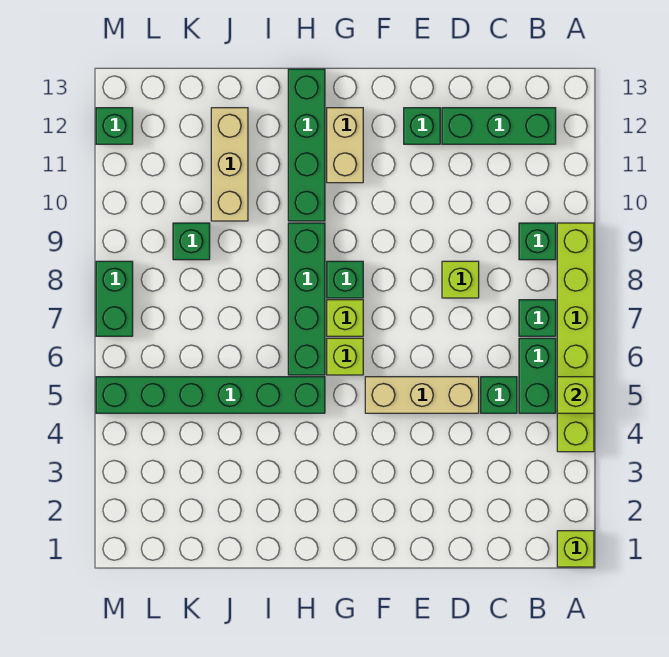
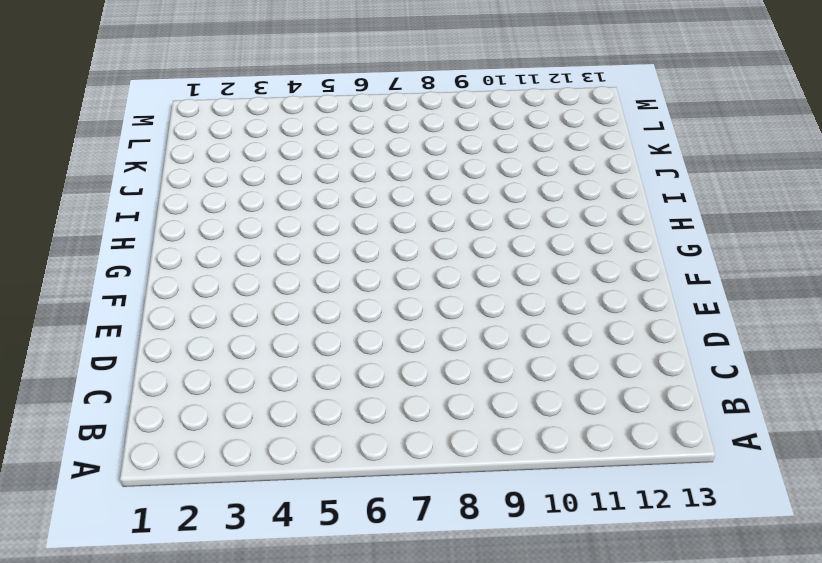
none -> lime 1x1 brick [557,531,594,567]
none -> lime 1x6 brick [557,223,594,452]
none -> green 1x2 brick [519,338,556,413]

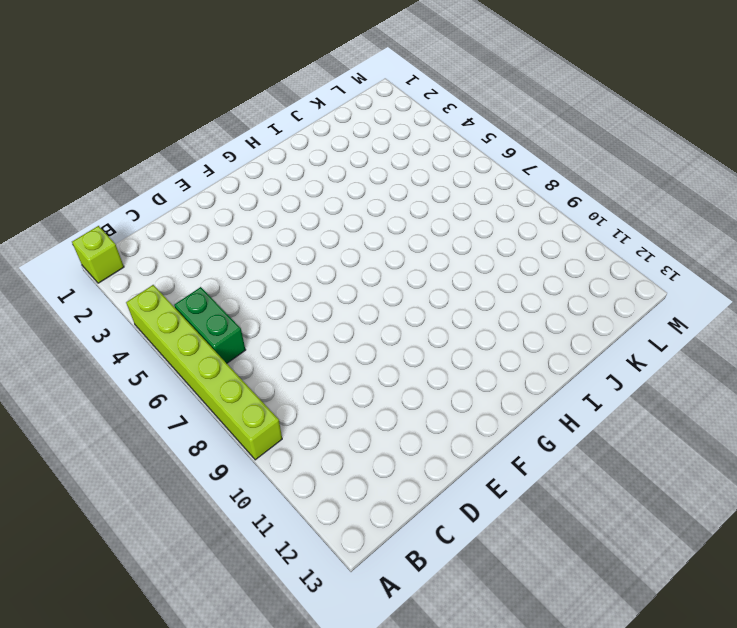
none -> green 1x1 brick [519,300,556,336]
none -> green 1x1 brick [519,223,556,260]
none -> green 1x3 brick [442,108,556,144]

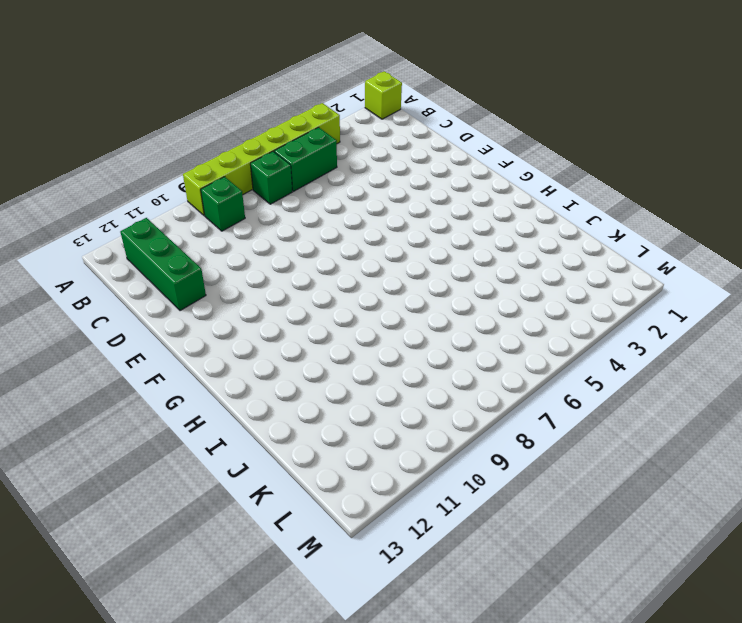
none -> green 1x1 brick [481,377,517,413]
none -> tan 1x3 brick [365,377,479,413]
none -> lime 1x1 brick [442,261,479,298]

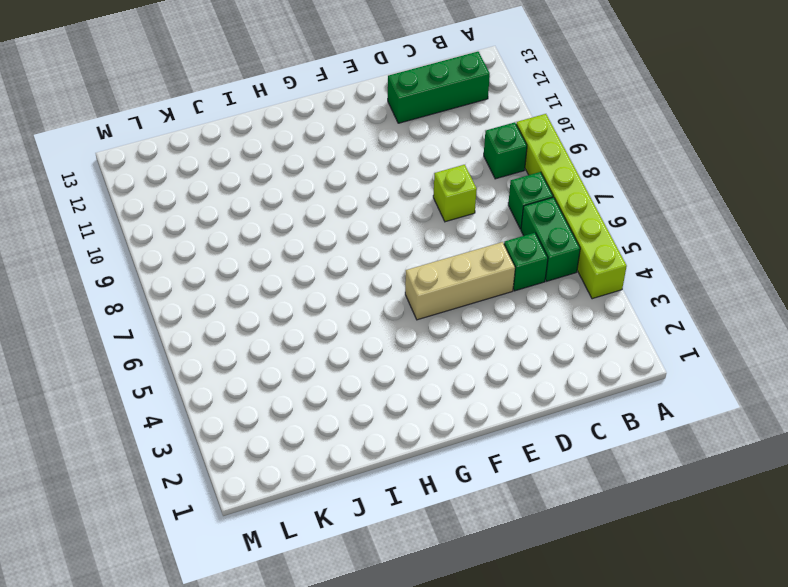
none -> lime 1x1 brick [557,531,594,567]
none -> green 1x1 brick [404,108,440,144]
none -> lime 1x1 brick [327,338,363,375]

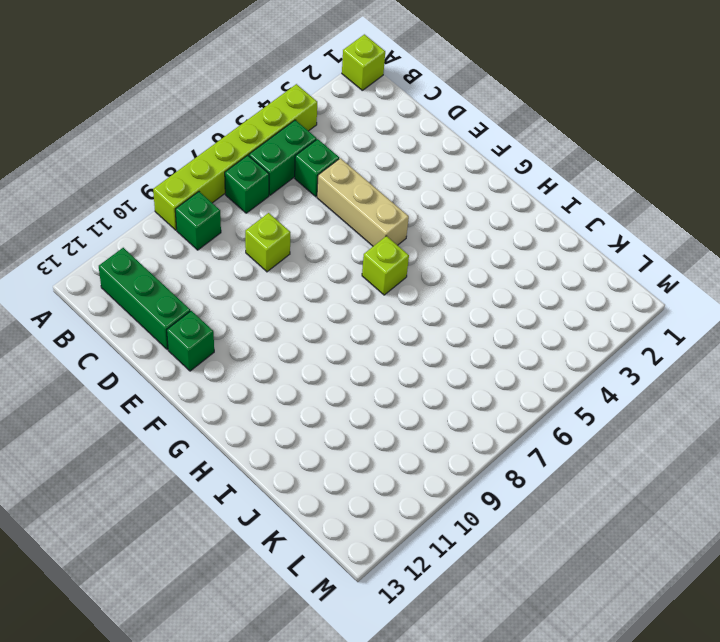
none -> lime 1x1 brick [327,300,363,336]
none -> green 1x1 brick [327,261,363,298]
none -> tan 1x2 brick [327,108,363,183]

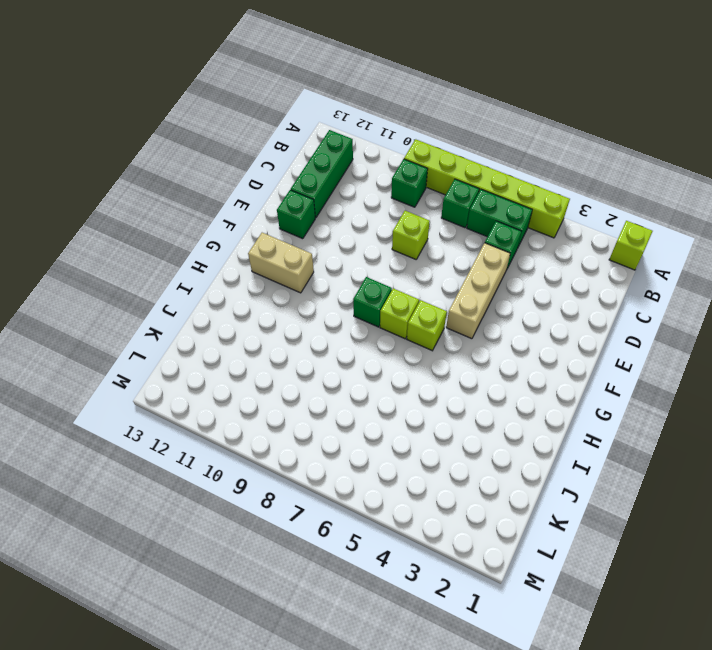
none -> green 1x6 brick [96,377,325,413]
none -> green 1x4 brick [288,223,325,375]
none -> green 1x4 brick [288,69,325,221]

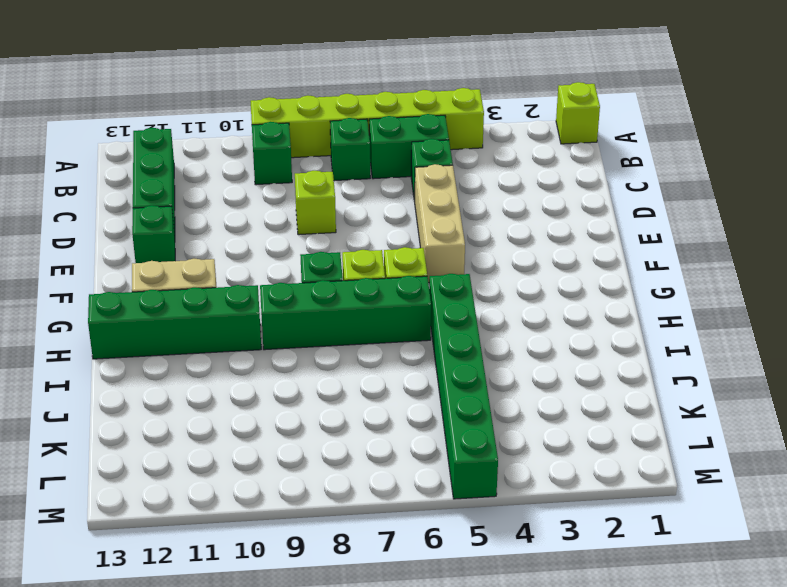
none -> tan 1x3 brick [211,108,248,221]
none -> green 1x1 brick [173,223,210,260]
none -> green 1x2 brick [96,261,133,336]

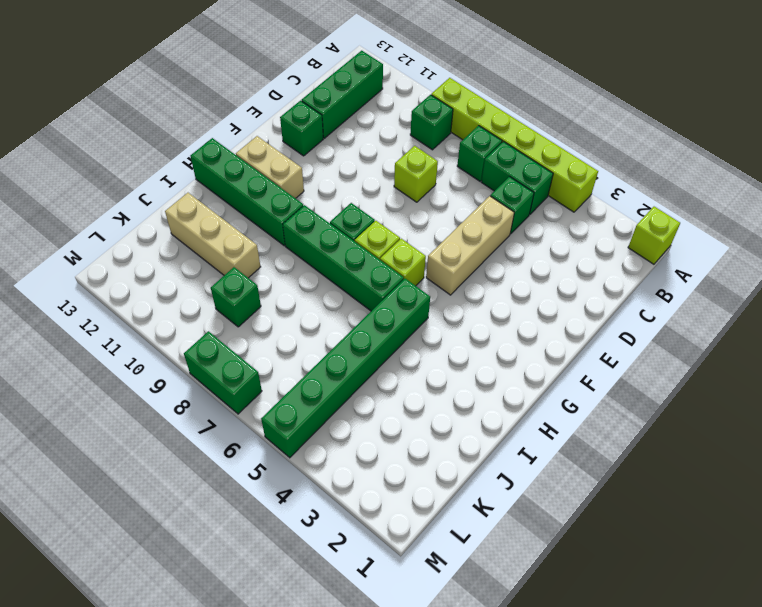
none -> green 1x1 brick [96,108,133,144]
none -> lime 1x1 brick [557,377,594,413]

